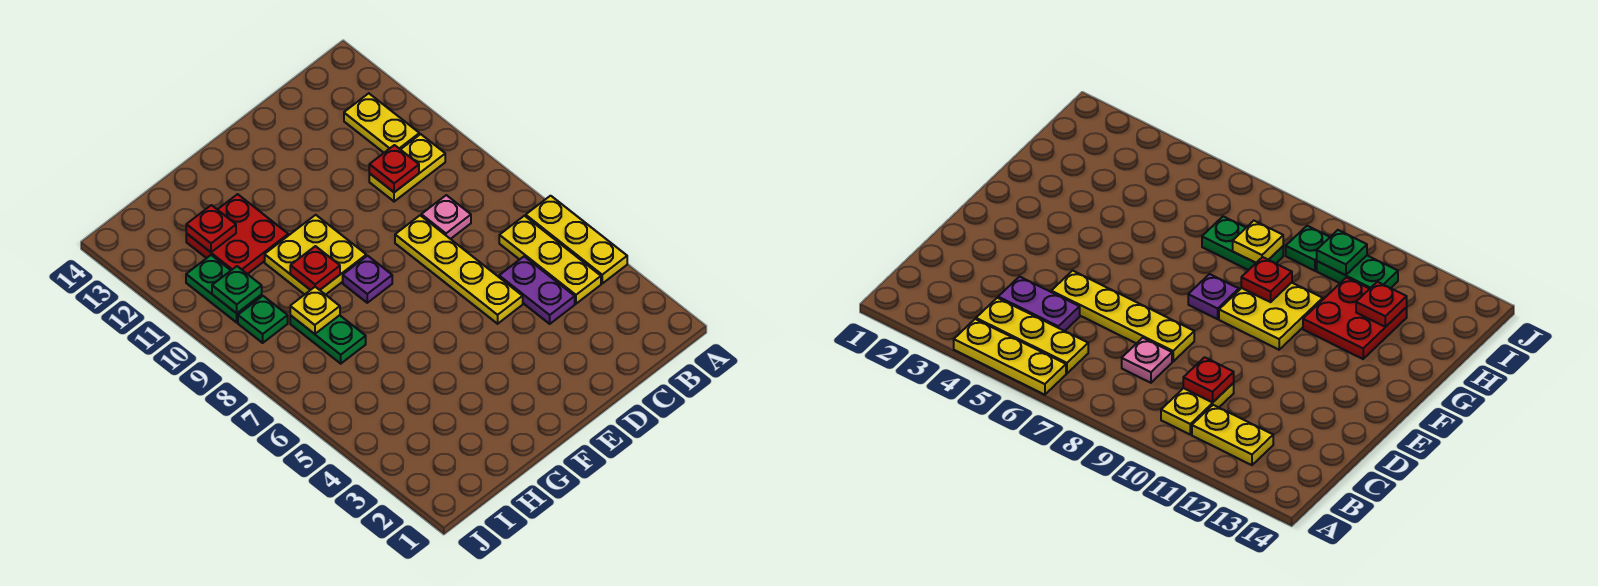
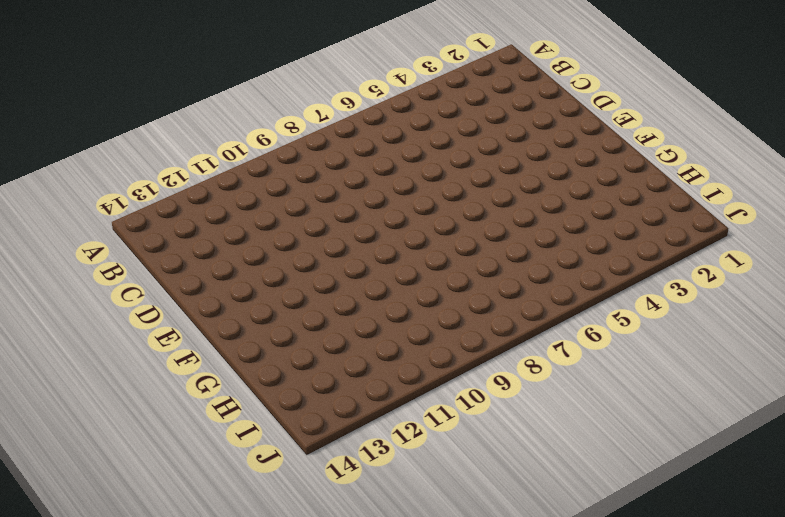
none -> yellow 1x3 plate [526,196,627,283]
none -> yellow 1x3 plate [499,216,601,304]
none -> yellow 1x2 plate [369,134,445,202]

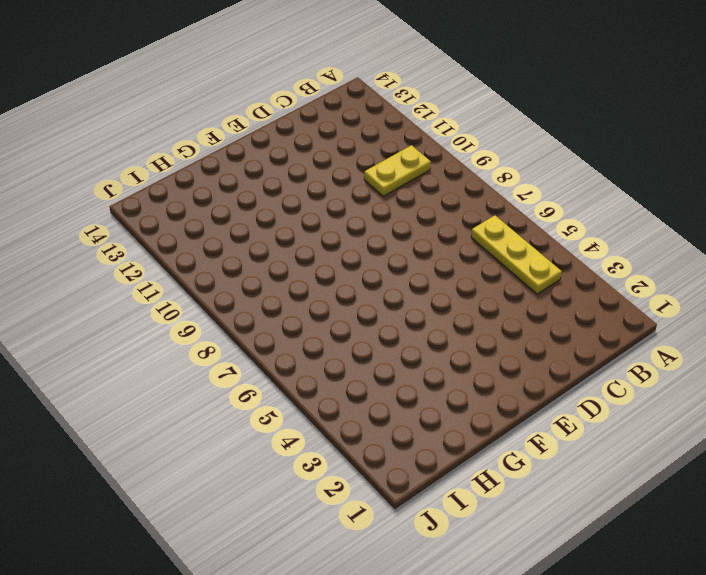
none -> yellow 1x3 plate [526,196,627,283]
none -> yellow 1x2 plate [344,93,419,153]
none -> purple 1x2 plate [499,256,575,324]

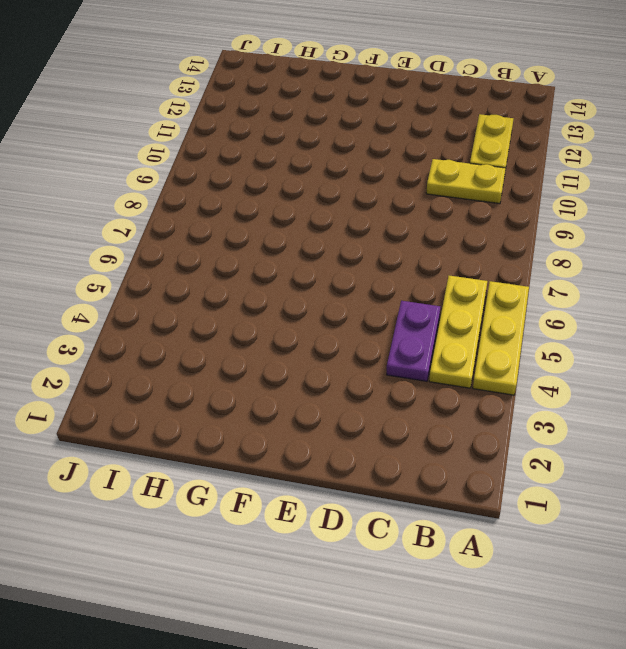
none -> pink 1x1 plate [421,195,471,239]
none -> yellow 1x4 plate [395,215,523,324]
none -> purple 1x1 plate [343,256,392,303]

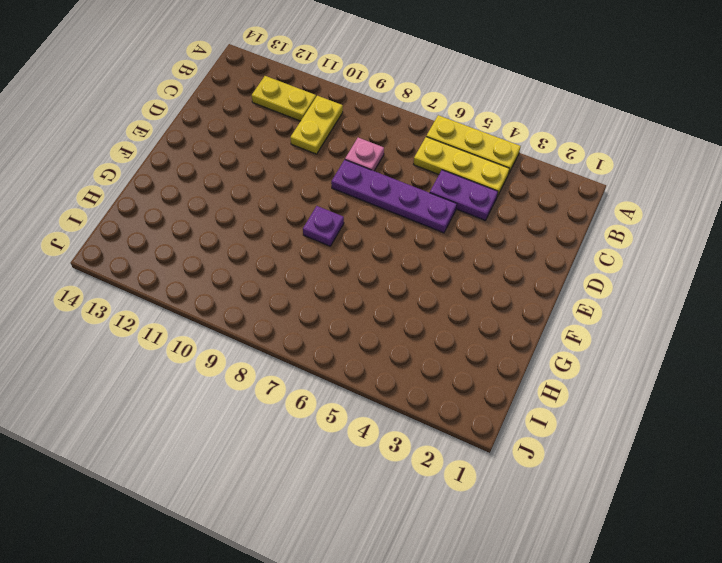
purple 1x4 plate [331,160,457,233] -> yellow 1x4 plate [395,215,523,324]
none -> yellow 2x2 plate [265,215,366,295]
none -> red 2x2 plate [186,194,288,274]
none -> green 1x2 plate [290,315,366,364]

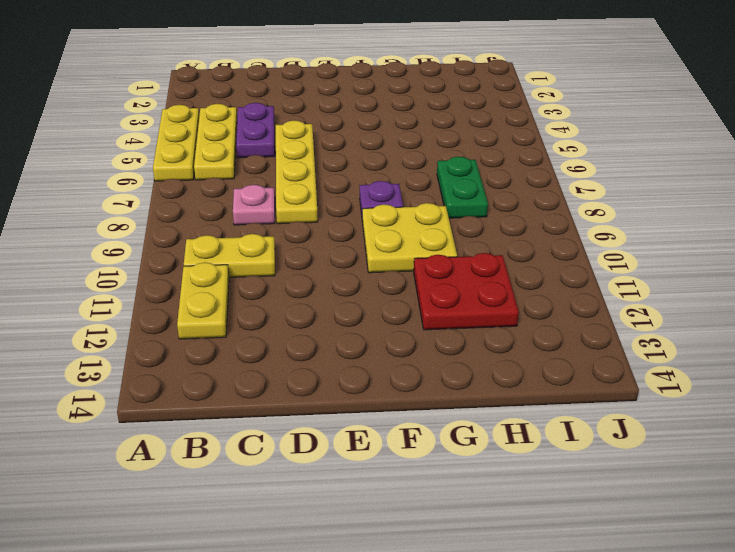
none -> green 1x1 plate [238,296,288,343]
none -> green 1x2 plate [186,255,262,322]
none -> red 1x1 plate [369,145,419,192]

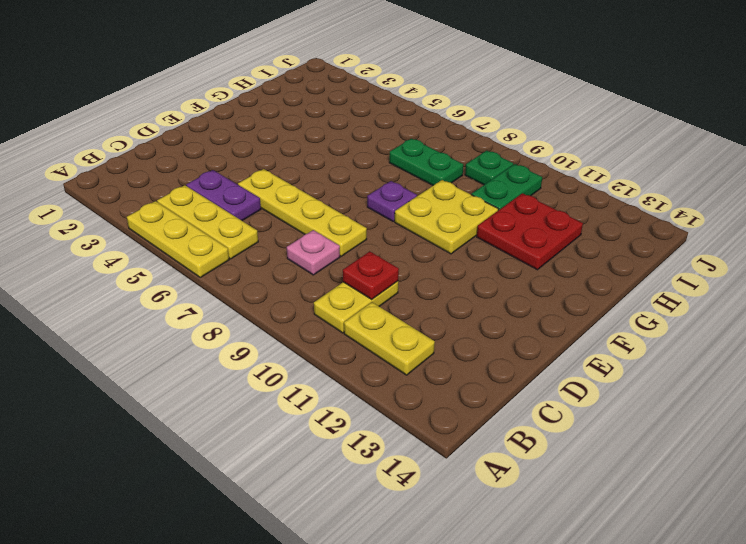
green 1x2 plate [471,164,542,210] -> green 1x2 plate turned to [186,255,262,322]
none -> red 1x1 plate [290,246,340,290]
none -> yellow 1x1 plate [290,287,340,334]
none -> red 1x1 plate [186,205,236,252]

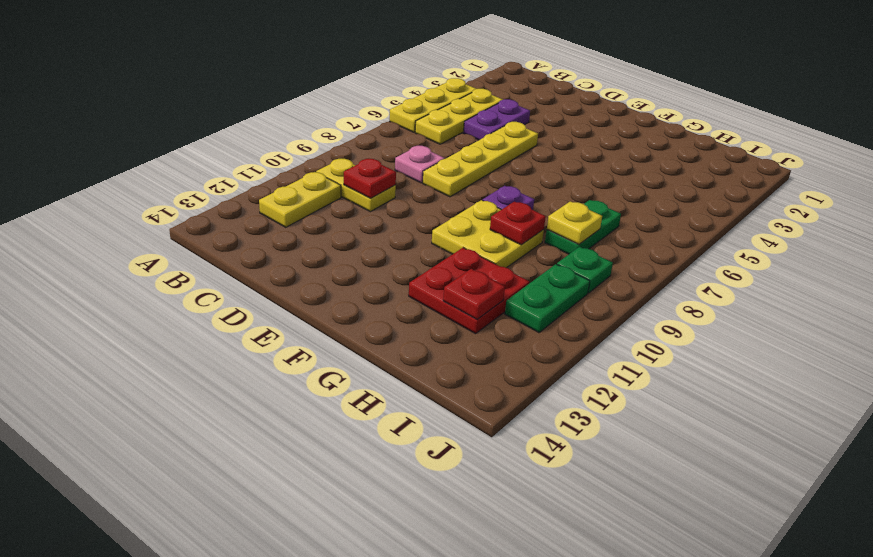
none -> green 1x1 plate [212,266,262,313]

